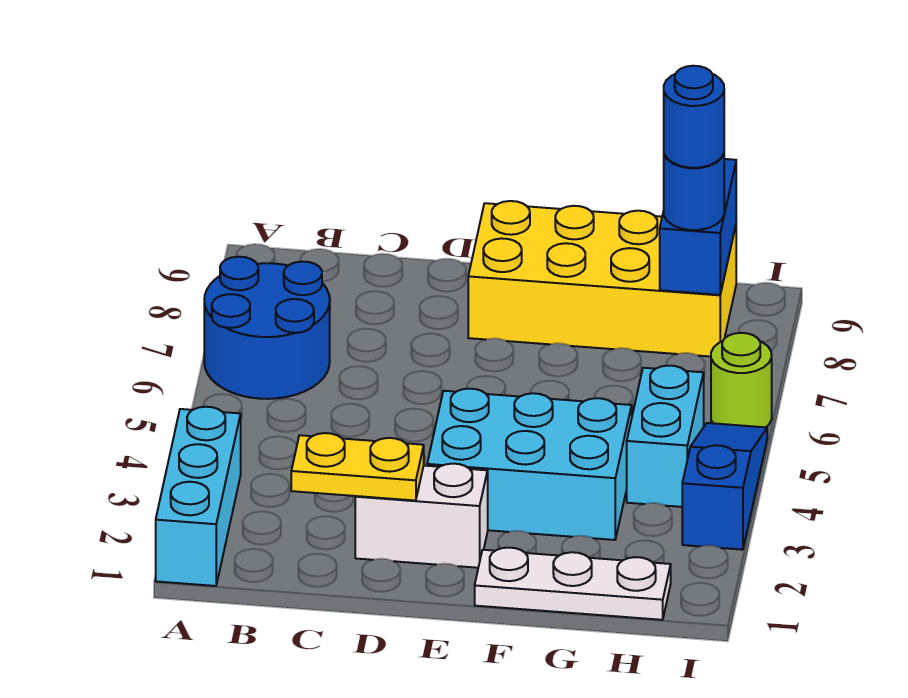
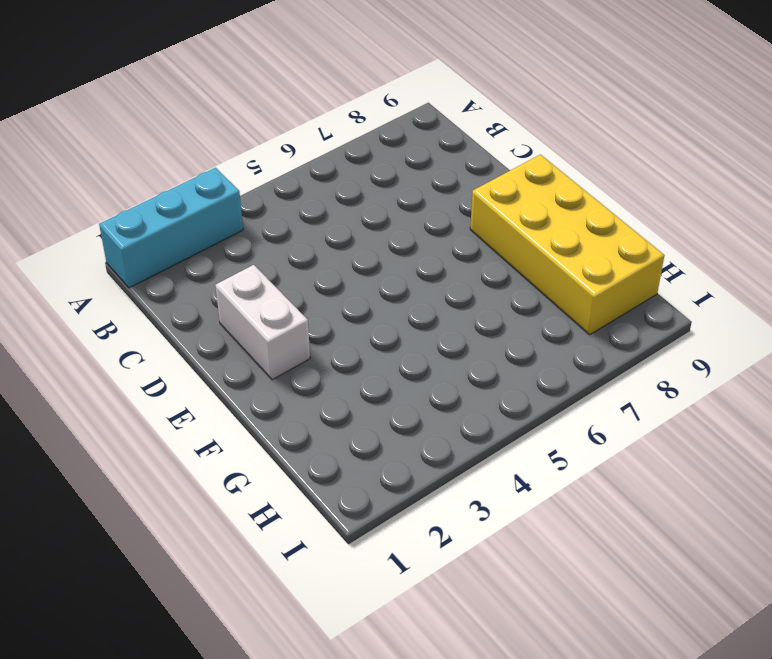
none -> blue 2x2 round brick [204,257,330,399]
none -> cyan 2x3 brick [427,389,632,540]
none -> white 1x3 plate [475,548,671,620]

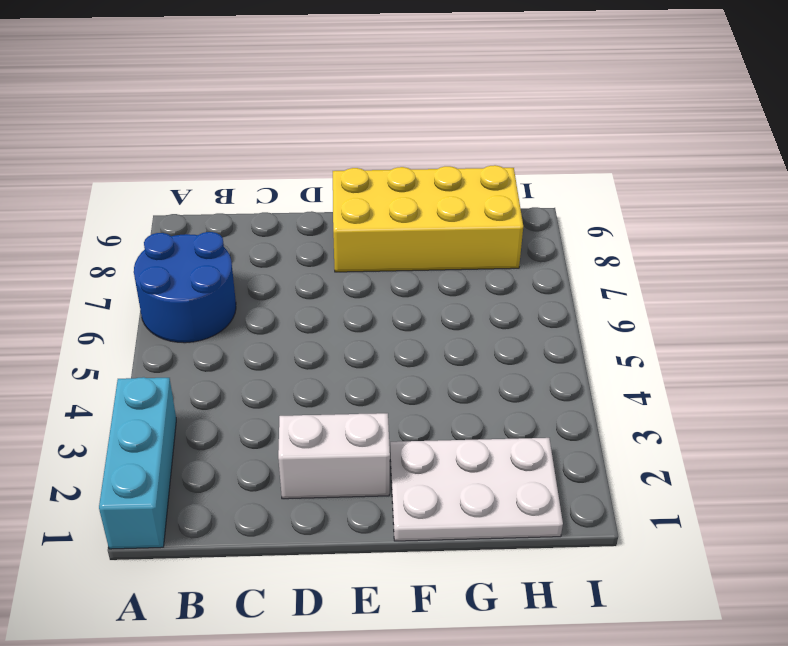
white 2x3 plate [390,438,563,541] -> white 1x3 plate [475,548,671,620]
none -> cyan 2x3 brick [427,389,632,540]
none -> cyan 1x2 brick [627,366,704,507]
none -> blue 1x3 slope [682,423,767,550]

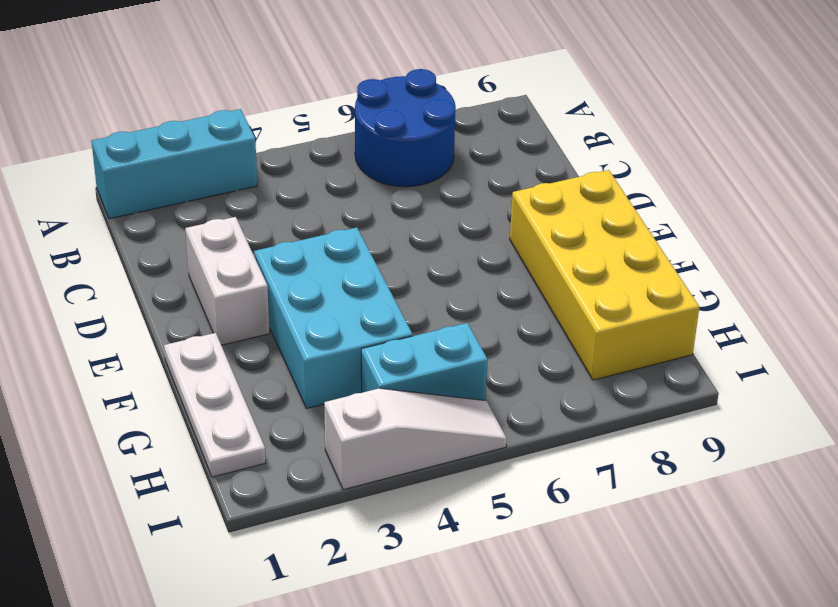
white 1x3 slope [324,388,507,490] -> blue 1x3 slope [682,423,767,550]
none -> lime 1x1 round brick [711,333,772,427]
none -> yellow 1x2 plate [291,433,424,501]
none -> blue 1x2 brick [660,159,736,295]

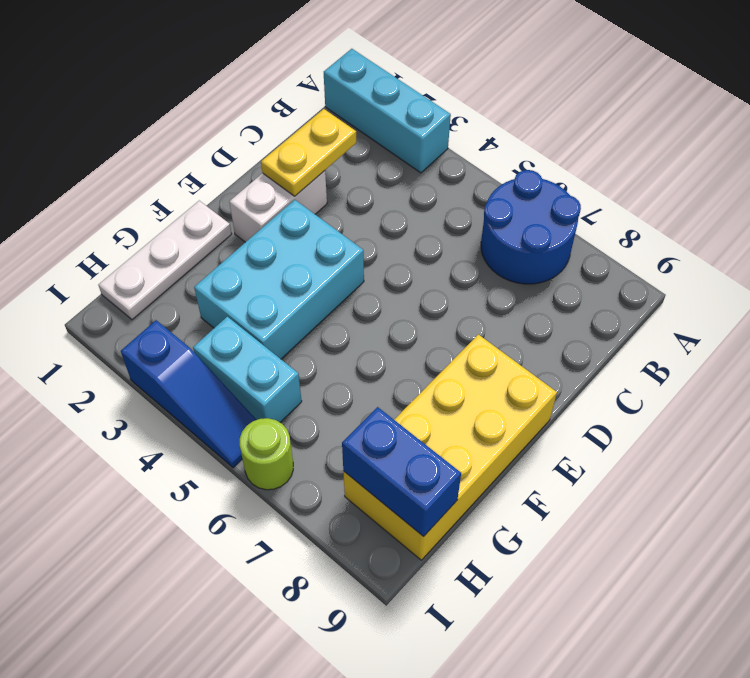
none -> blue 1x1 round brick [664,154,724,230]
none -> blue 1x1 round brick [664,66,724,168]

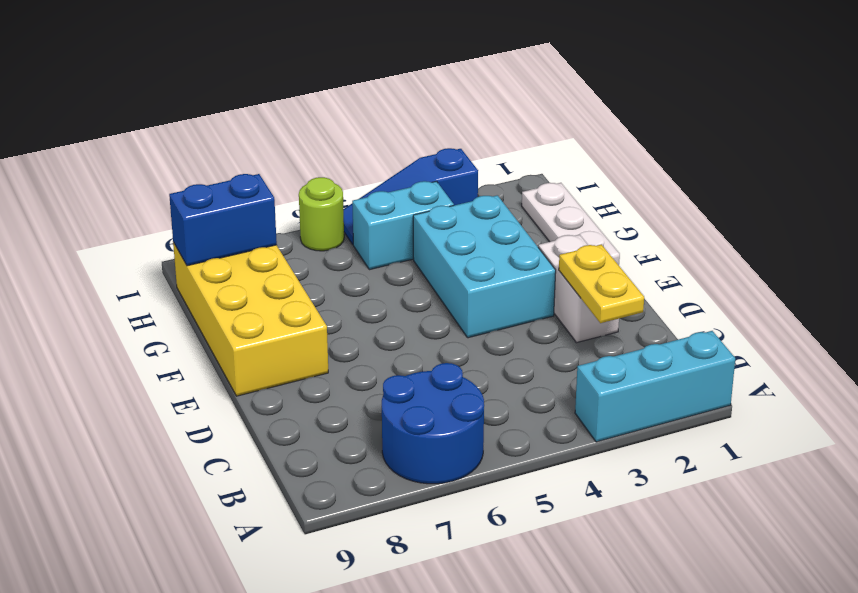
none -> blue 1x1 round brick [664,154,724,230]
none -> blue 1x1 round brick [664,66,724,168]

